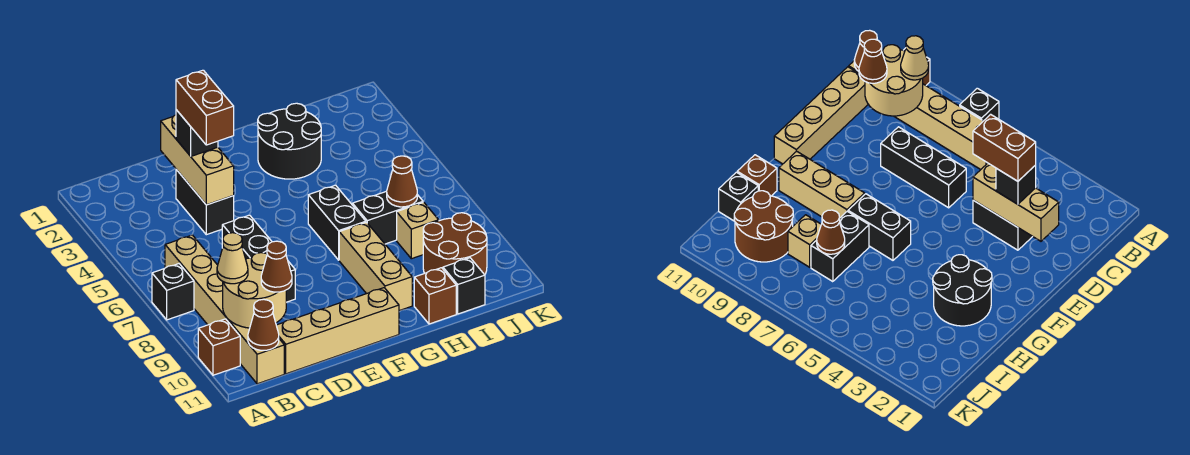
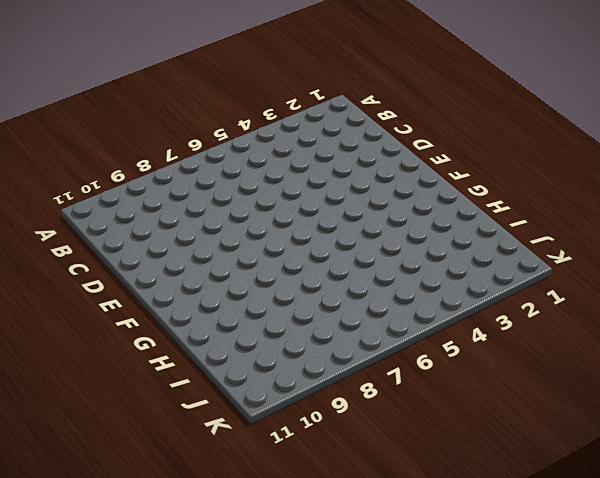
none -> black 1x1 brick [152,264,194,320]
none -> brown 1x1 brick [198,319,240,375]
none -> tan 1x6 brick [165,235,284,384]

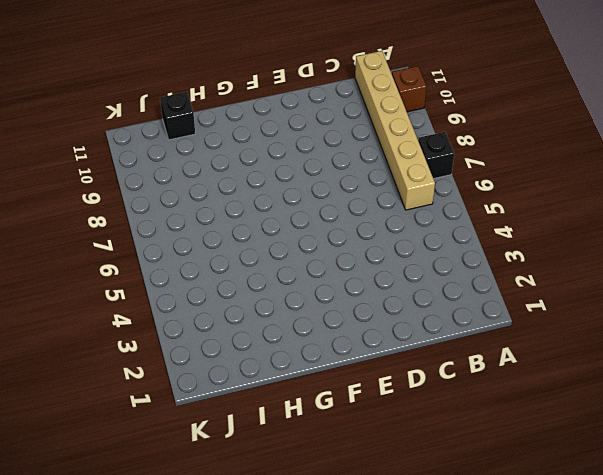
none -> tan 1x4 brick [276,288,399,374]
none -> black 1x2 brick [176,169,234,235]
none -> black 1x3 brick [222,215,295,302]

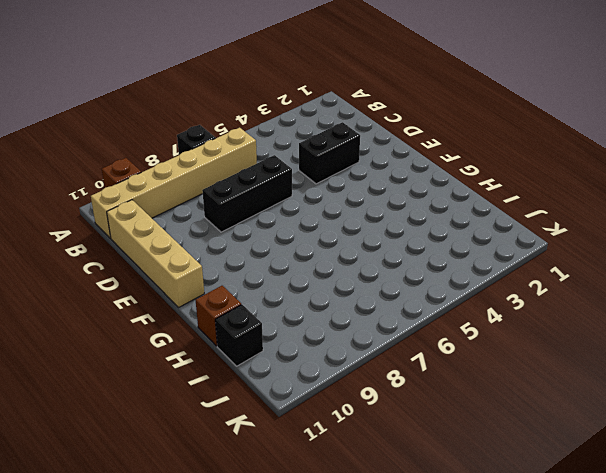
none -> black 2x2 round brick [258,103,321,179]
none -> black 1x2 brick [308,185,366,260]
none -> tan 1x3 brick [339,222,412,311]

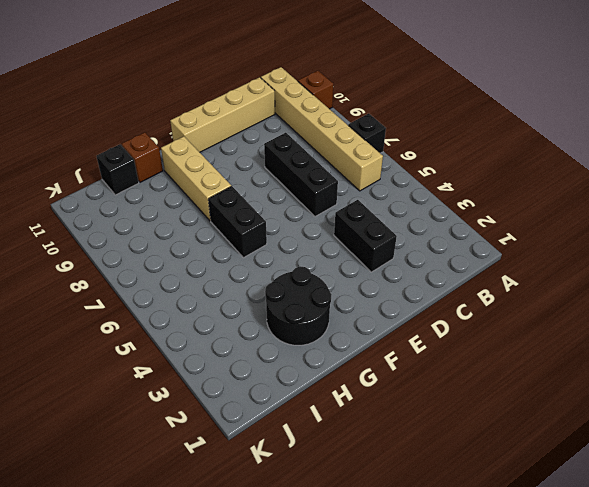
none -> black 1x2 brick [352,191,423,244]
none -> tan 1x1 brick [397,202,439,259]
none -> brown 2x2 round brick [423,213,487,275]

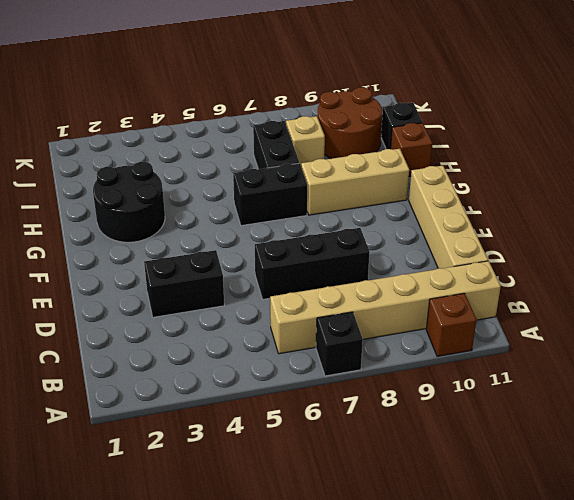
none -> tan 2x2 round brick [223,253,286,328]
none -> brown 1x1 cone [248,299,279,350]
none -> tan 1x3 brick [161,115,234,205]

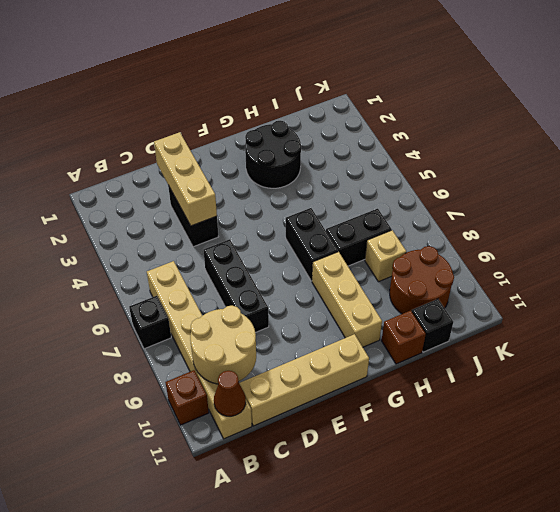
none -> brown 1x1 cone [387,156,417,207]
none -> tan 1x1 cone [217,233,248,284]
none -> brown 1x1 cone [261,241,292,292]

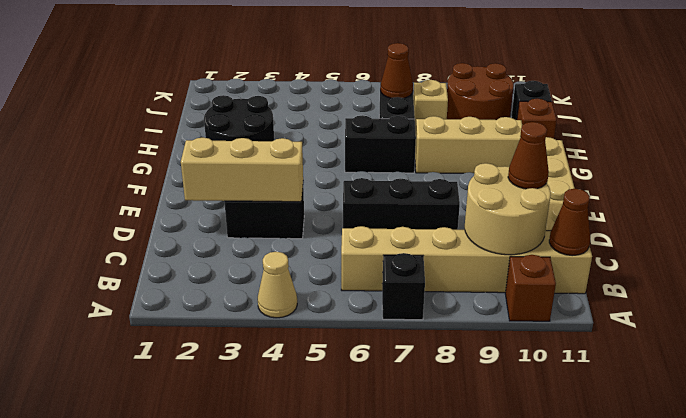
tan 1x1 cone [258,252,297,318] -> tan 1x1 cone moved to [217,233,248,284]
none -> black 1x1 brick [176,110,218,156]
none -> brown 1x2 brick [176,70,234,145]

